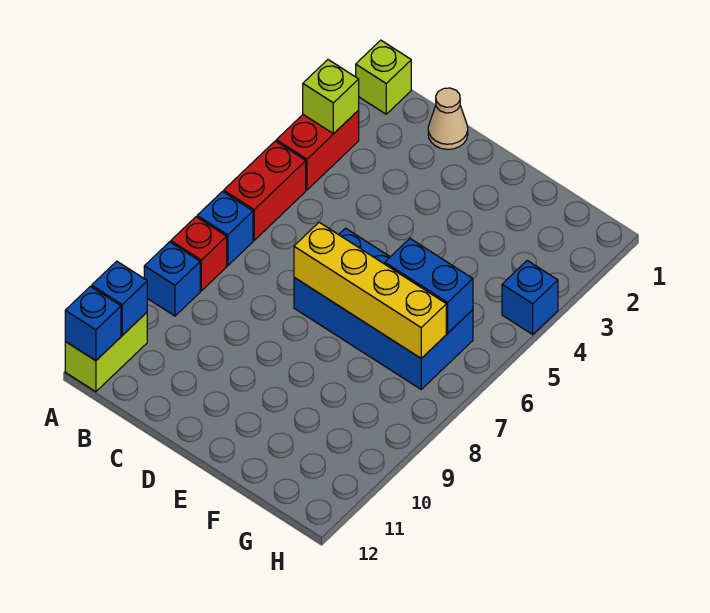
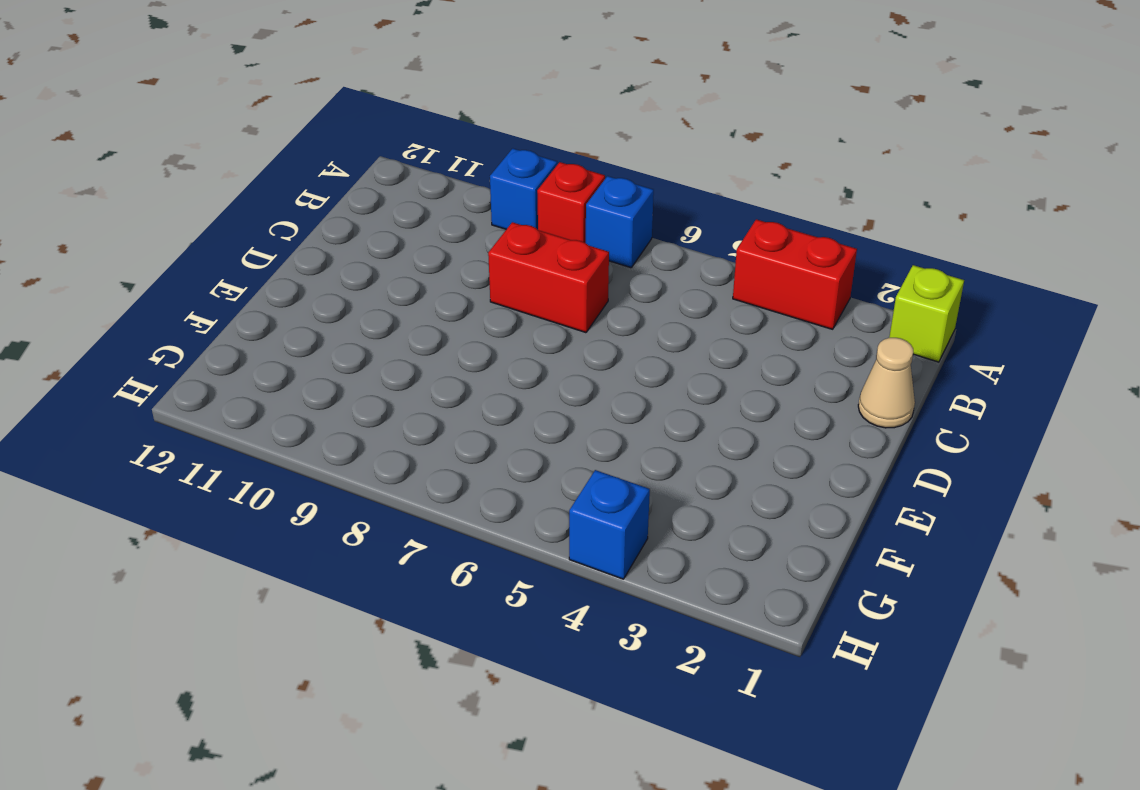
red 1x2 brick [488,222,609,333] -> red 1x2 brick moved to [224,141,306,240]
none -> lime 1x2 brick [65,312,147,392]
none -> blue 2x4 brick [294,228,473,389]
none -> lime 1x1 brick [303,60,359,134]

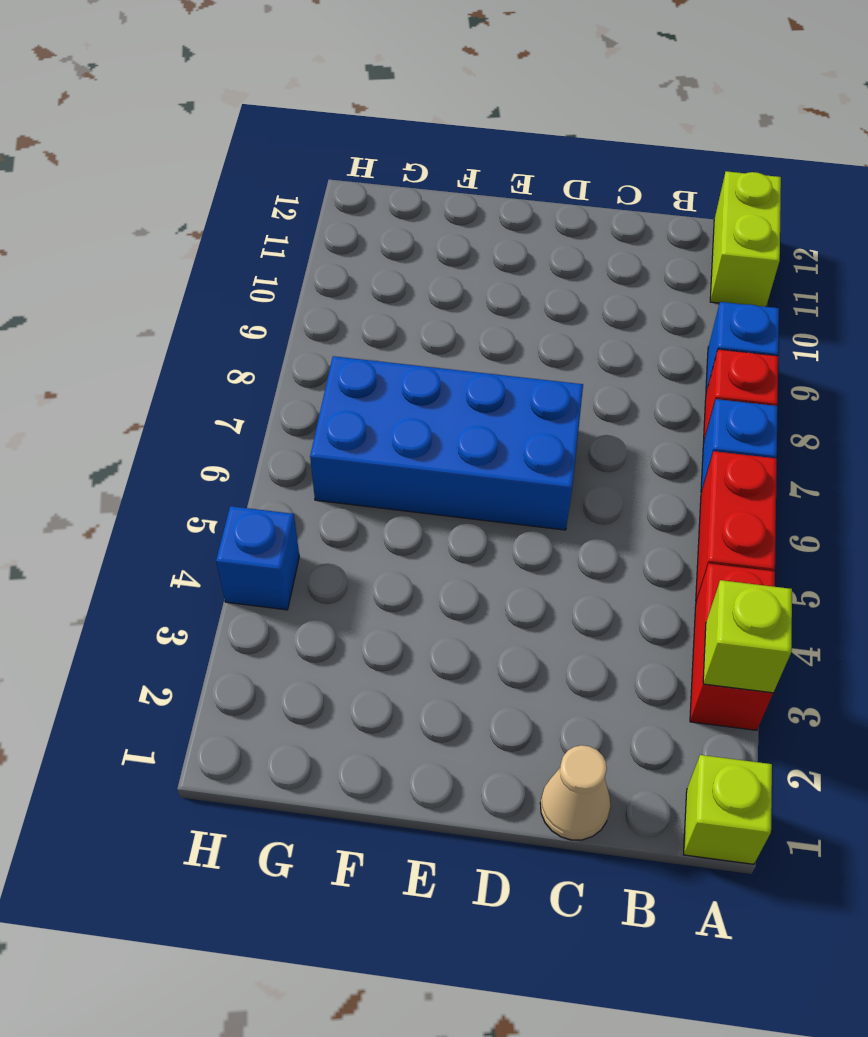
none -> blue 1x1 brick [92,261,147,335]
none -> blue 1x1 brick [65,286,121,361]
none -> yellow 1x4 brick [294,222,446,358]

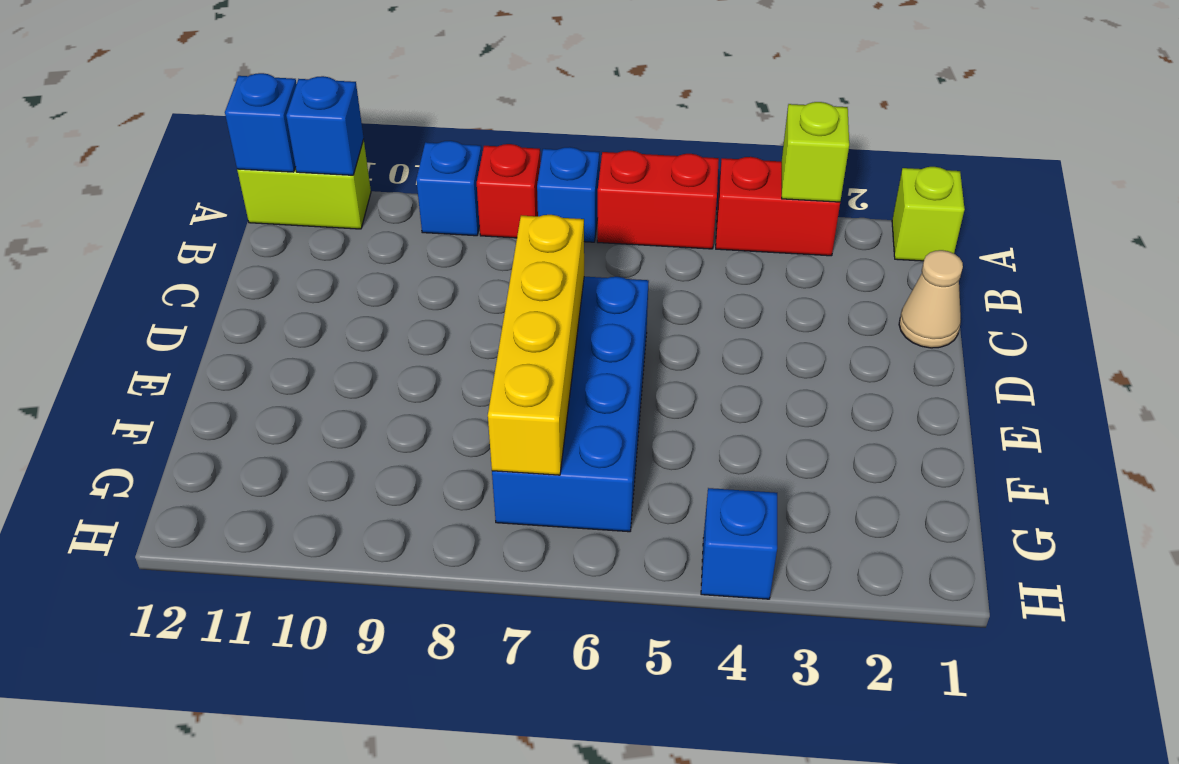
none -> blue 1x2 brick [385,239,473,333]

